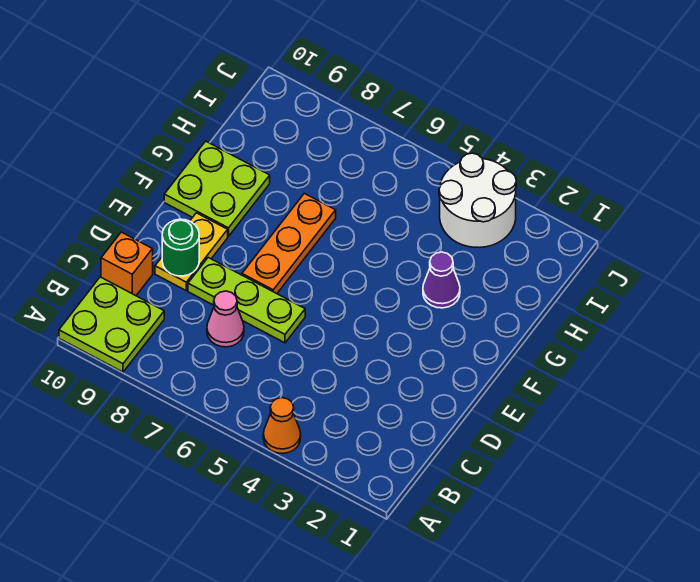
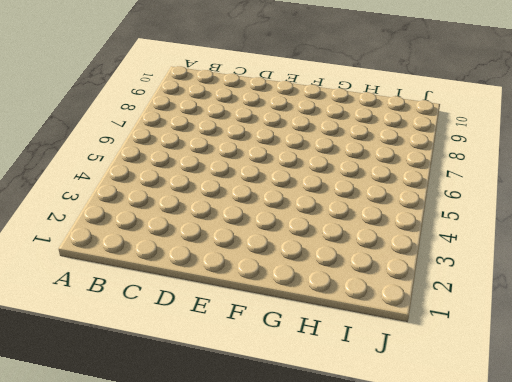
none -> orange 1x1 cone [263,398,301,453]
none -> lime 2x2 plate [59,277,164,372]

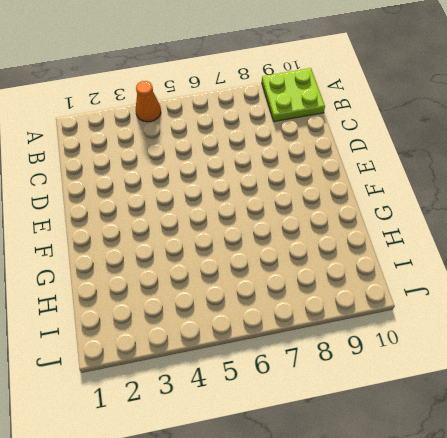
none -> pink 1x1 cone [207,291,244,347]
none -> orange 1x1 brick [101,232,153,296]

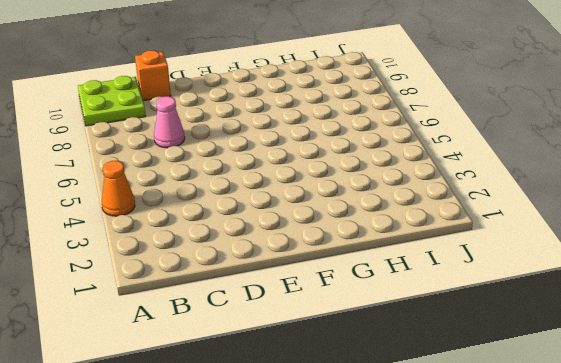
none -> lime 1x3 plate [188,258,305,343]
none -> yellow 1x2 plate [155,213,228,290]

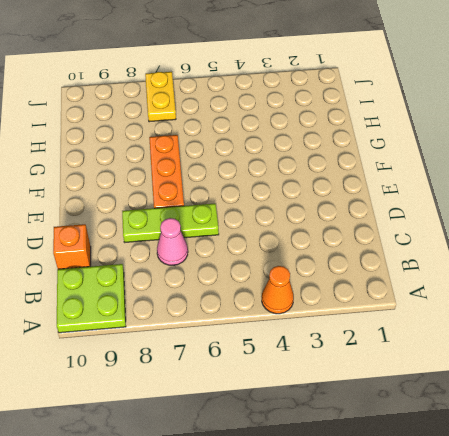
yellow 1x2 plate [145,72,176,122] -> yellow 1x2 plate moved to [155,213,228,290]
none -> lime 2x2 plate [164,141,270,236]
none -> purple 1x1 cone [423,252,460,308]

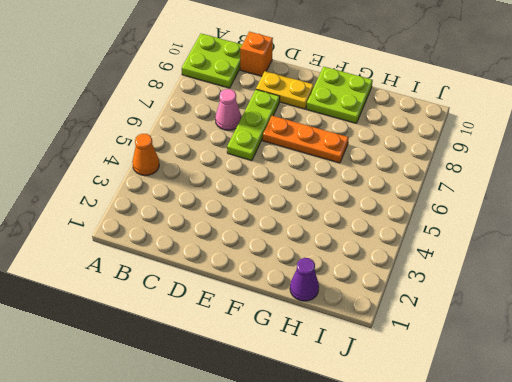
purple 1x1 cone [290,258,319,301] -> purple 1x1 cone moved to [423,252,460,308]
none -> white 2x2 round brick [439,153,516,248]
none -> green 1x1 round brick [162,219,199,276]

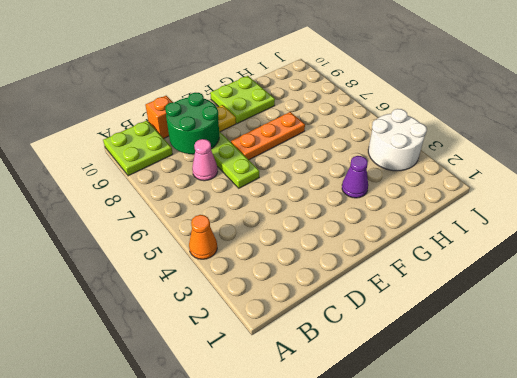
green 2x2 round brick [165,93,219,154] -> green 1x1 round brick [162,219,199,276]

